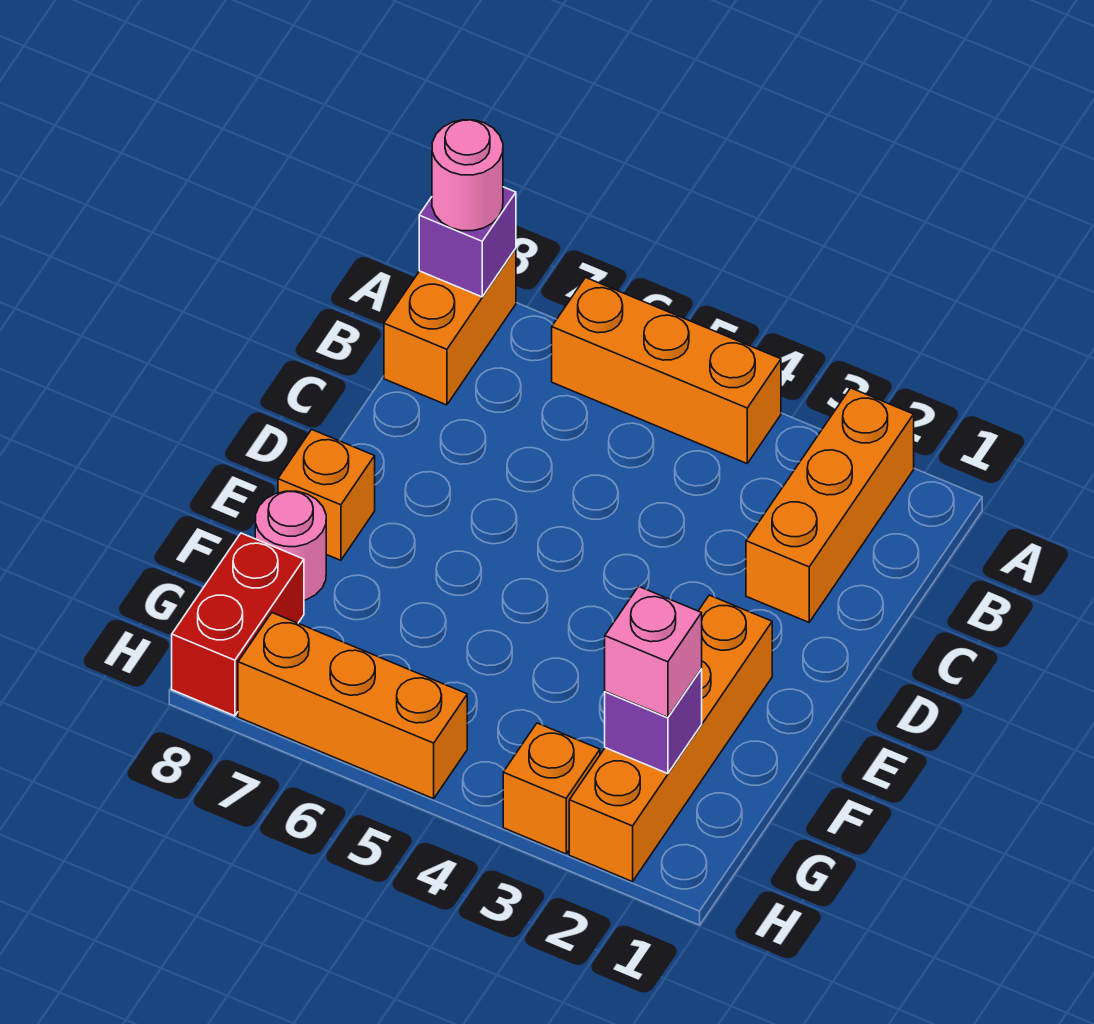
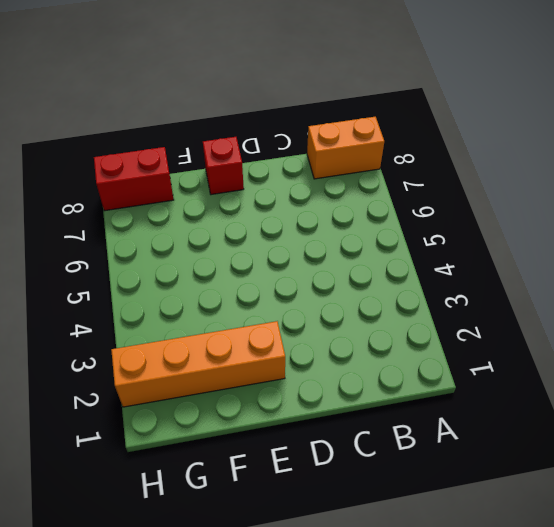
red 1x1 brick [203,137,244,195] -> orange 1x1 brick [278,429,375,560]
none -> orange 1x3 brick [746,388,914,622]
none -> orange 1x3 brick [552,278,781,463]
none -> pink 1x1 round brick [255,491,326,600]

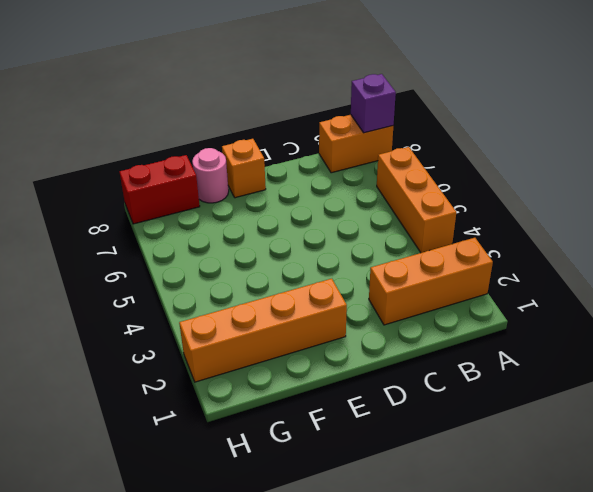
none -> orange 1x1 brick [503,723,600,854]
none -> orange 1x3 brick [238,613,467,799]
none -> purple 1x1 brick [605,669,702,774]

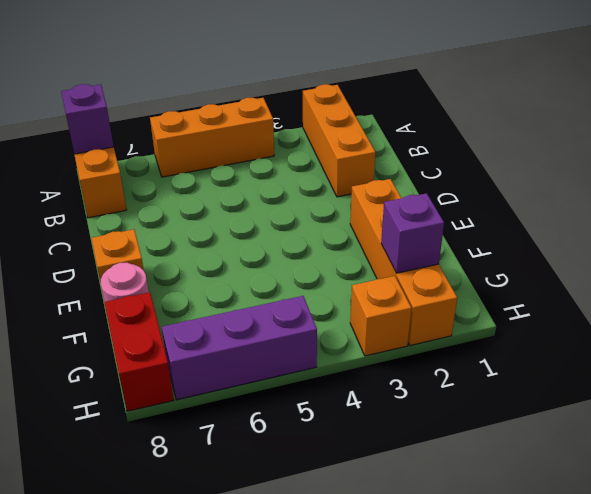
purple 1x3 brick [162,296,317,400] -> orange 1x3 brick [238,613,467,799]
none -> pink 1x1 round brick [432,120,503,231]
none -> pink 1x1 brick [605,586,702,717]

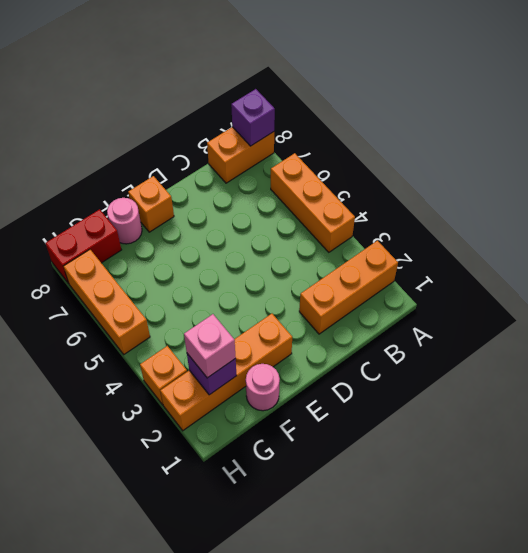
pink 1x1 round brick [246,364,280,411] -> pink 1x1 round brick moved to [432,120,503,231]

